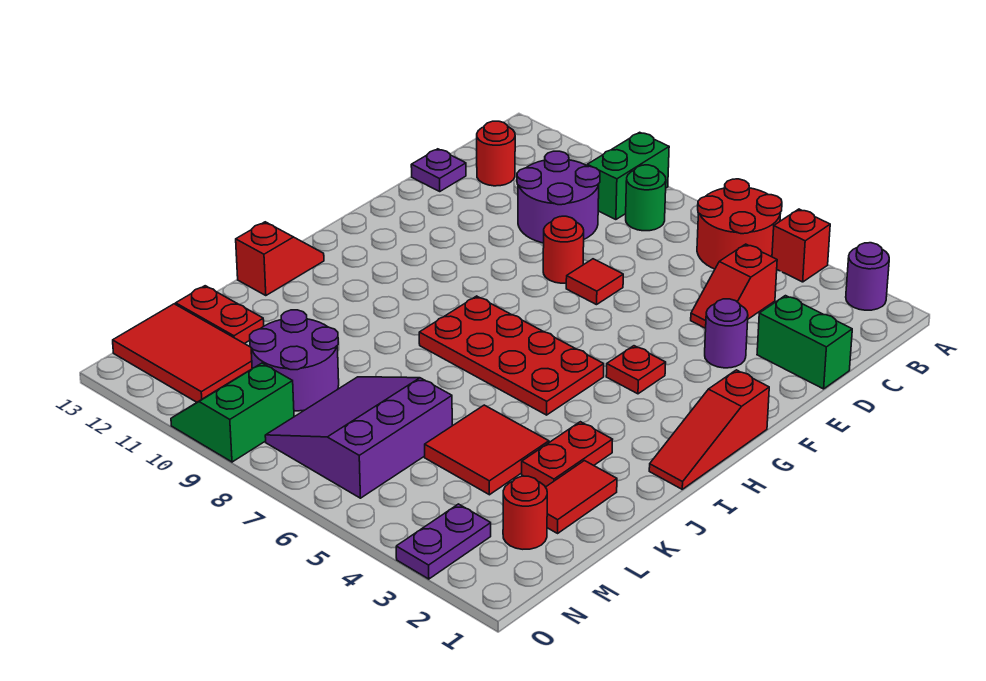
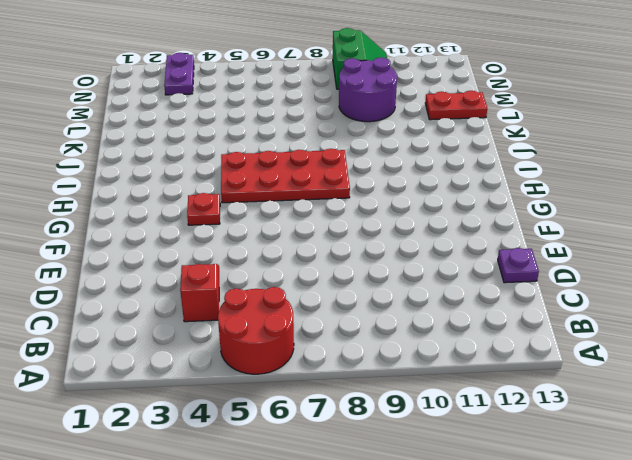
none -> purple 1x1 round brick [846,243,889,310]
none -> red 1x1 brick [772,209,830,282]
none -> green 1x2 brick [587,132,669,220]

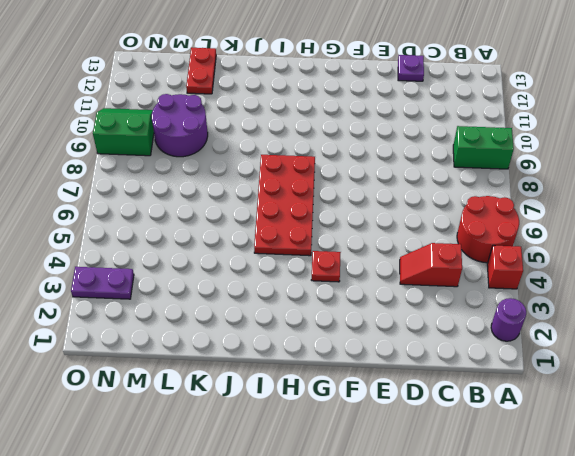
none -> green 1x1 round brick [626,165,666,231]
none -> purple 2x2 round brick [517,151,600,243]
none -> red 1x1 round brick [477,121,515,186]

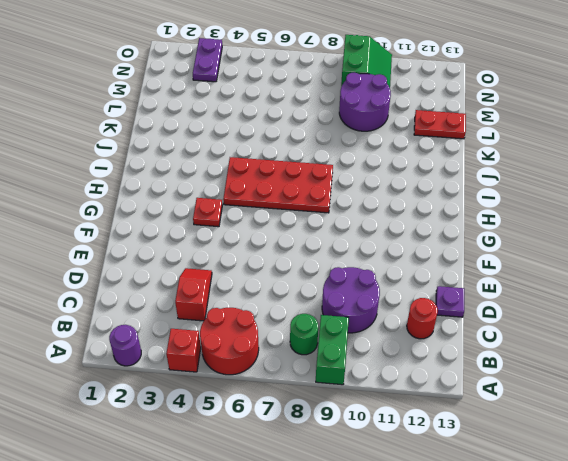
none -> green 1x2 brick [757,296,852,389]
none -> purple 1x1 round brick [705,299,748,368]
none -> red 1x1 tile [566,259,623,305]

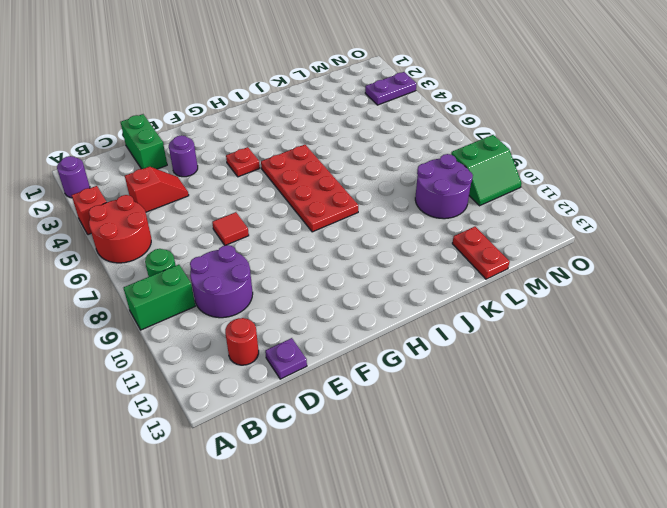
none -> red 1x1 round brick [543,216,584,283]
none -> red 1x3 slope [649,370,769,489]
none -> red 1x2 slope [236,222,324,296]

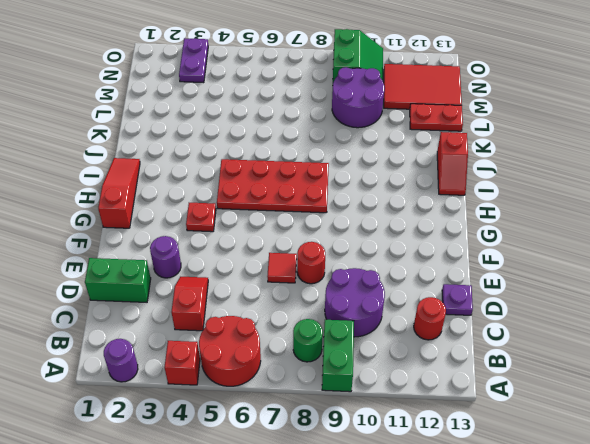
none -> red 1x2 plate [522,422,613,487]
none -> red 1x2 tile [546,461,617,533]
none -> red 2x2 tile [425,405,549,495]

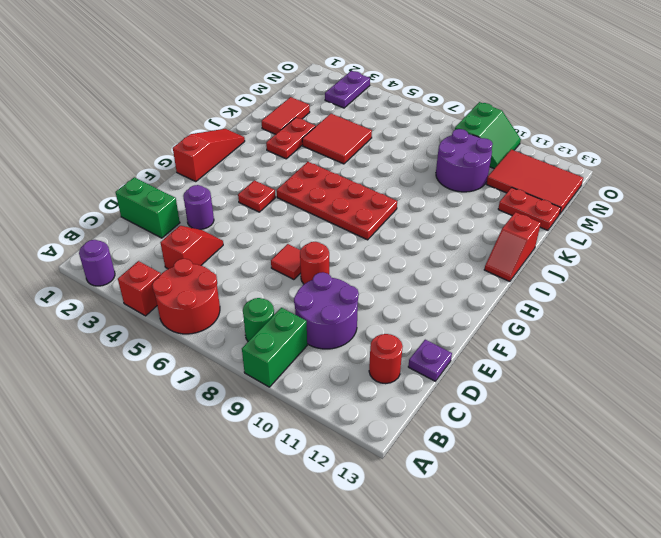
none -> purple 3x3 slope [265,377,452,498]
none -> red 1x1 round brick [503,476,547,549]

